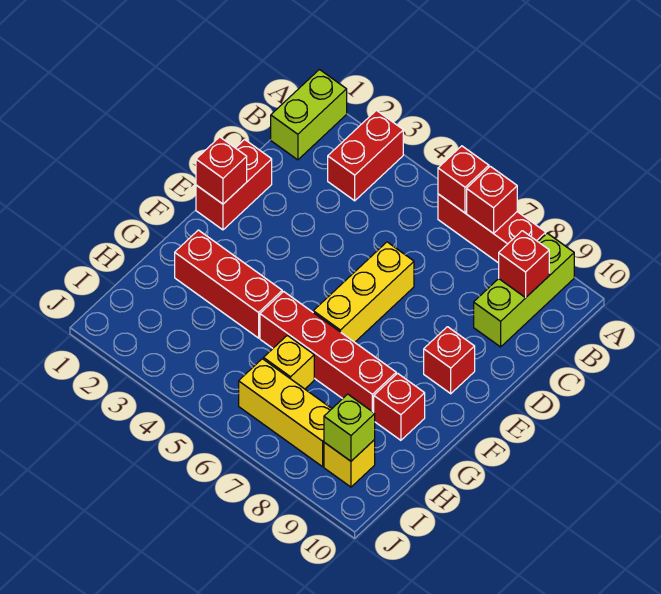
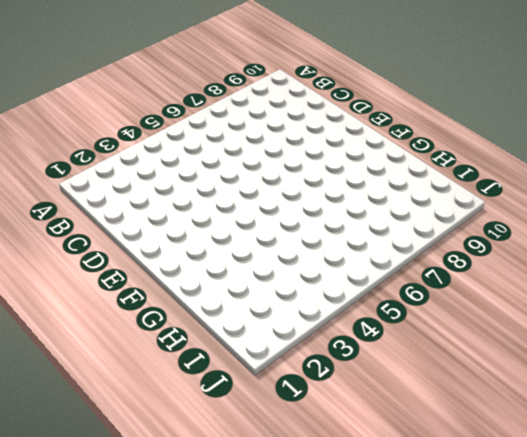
none -> lime 1x2 brick [271,70,347,160]
none -> red 1x2 brick [328,110,403,201]
none -> red 1x3 brick [438,194,546,263]

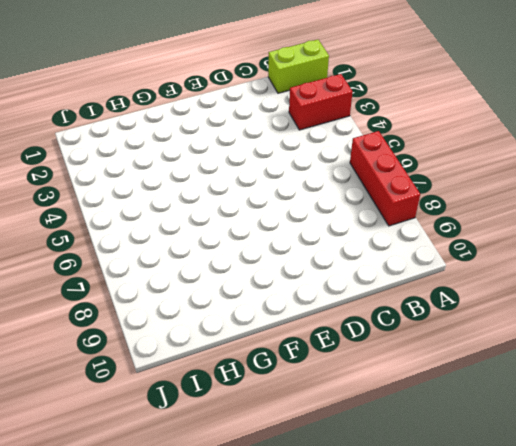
none -> lime 1x3 brick [474,233,574,347]
none -> red 1x2 brick [196,140,272,230]
none -> yellow 1x3 brick [313,242,414,342]

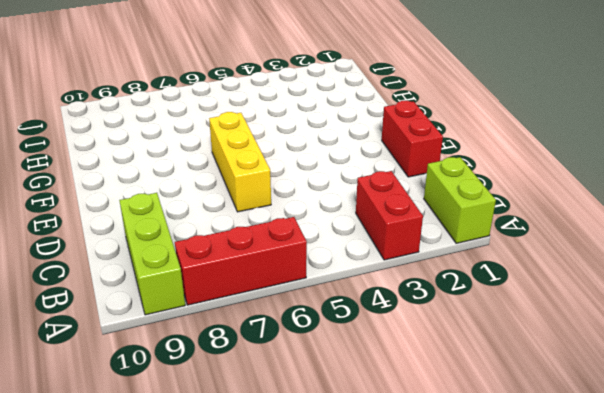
none -> red 1x1 brick [424,327,475,394]
none -> red 1x3 brick [175,230,282,338]
none -> red 1x4 brick [260,292,396,412]

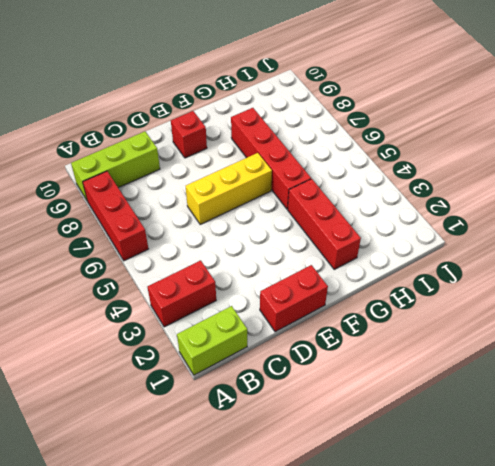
none -> red 1x1 brick [374,373,425,440]
none -> yellow 1x1 brick [263,335,314,389]
none -> yellow 1x3 brick [239,359,332,467]

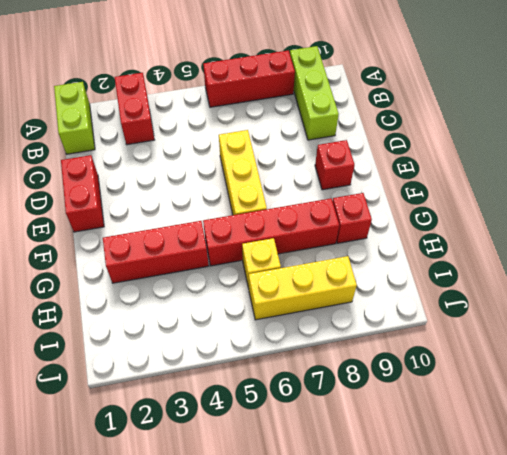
none -> yellow 1x1 brick [324,440,375,487]
none -> red 1x1 brick [438,146,489,213]
none -> red 1x1 brick [467,166,517,233]

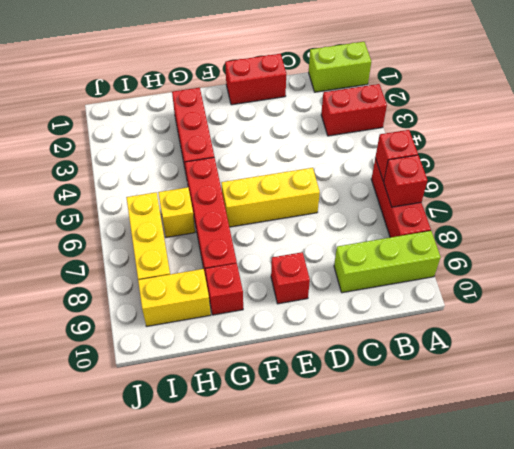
yellow 1x2 brick [138,269,211,326] -> yellow 1x1 brick [324,440,375,487]
none -> red 1x1 brick [499,231,549,298]
none -> red 1x1 brick [196,137,247,204]
none -> lime 1x1 brick [324,394,375,461]

